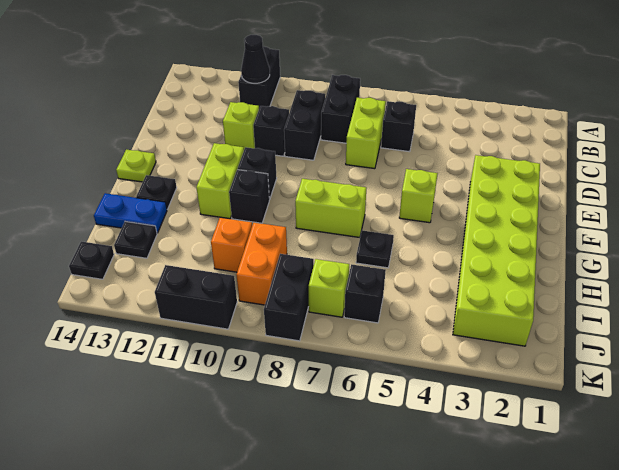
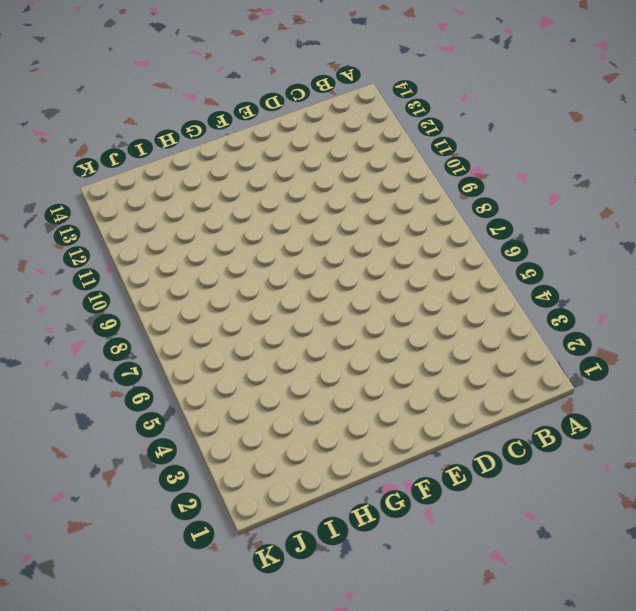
none -> black 1x2 brick [238,46,280,108]
none -> black 1x2 brick [321,75,360,143]
none -> black 1x1 brick [381,101,416,152]

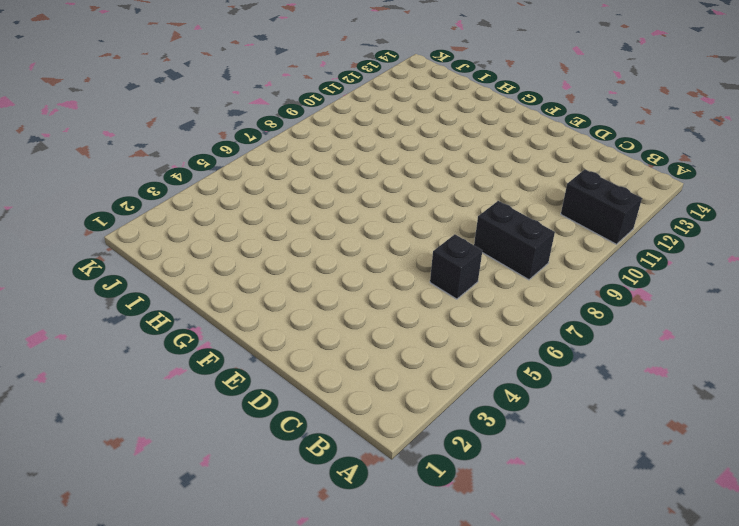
none -> lime 1x2 brick [346,98,386,169]
none -> black 1x2 brick [284,90,325,160]
none -> black 1x1 brick [253,106,289,156]

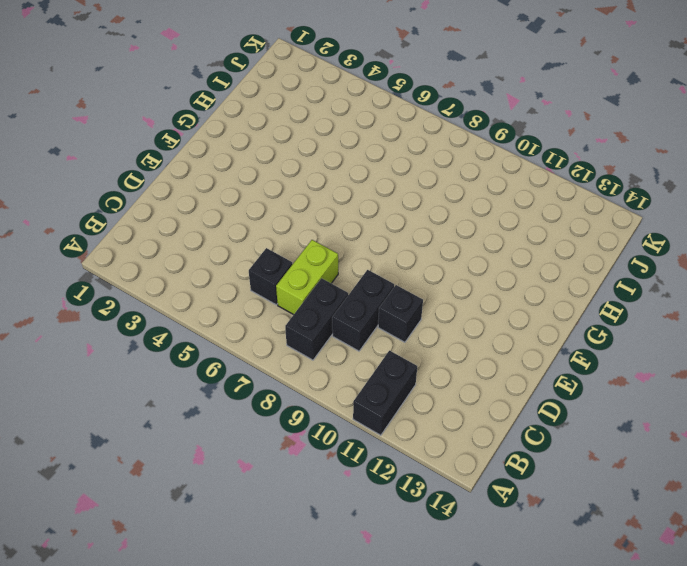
none -> lime 1x1 brick [223,102,259,149]
none -> lime 2x6 brick [453,155,540,346]
none -> lime 1x1 brick [399,169,438,223]

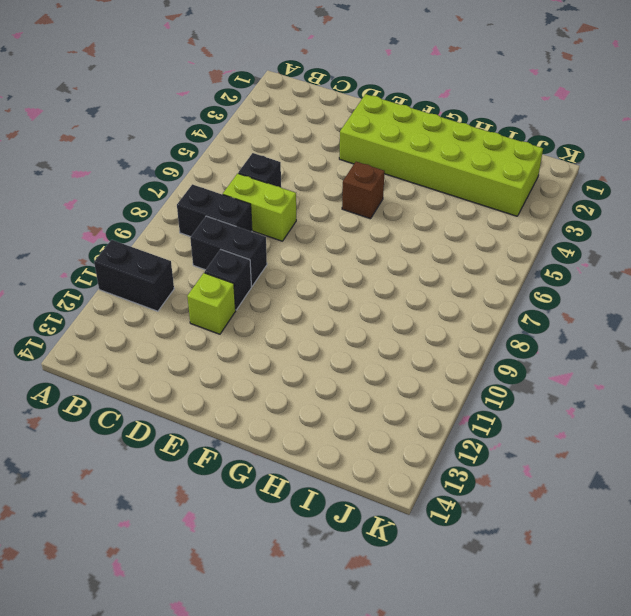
brown 1x1 brick [342,162,385,219] -> lime 1x1 brick [399,169,438,223]
none -> black 1x1 brick [238,147,277,200]
none -> lime 1x2 brick [196,143,244,219]
none -> lime 1x1 plate [116,150,156,182]

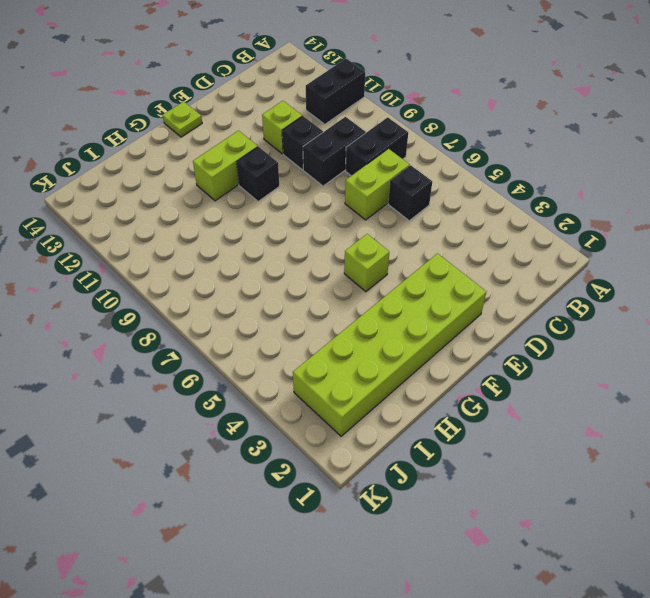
none -> lime 1x2 brick [295,179,366,238]
none -> black 1x1 brick [229,170,269,223]
none -> black 1x1 plate [136,175,177,209]

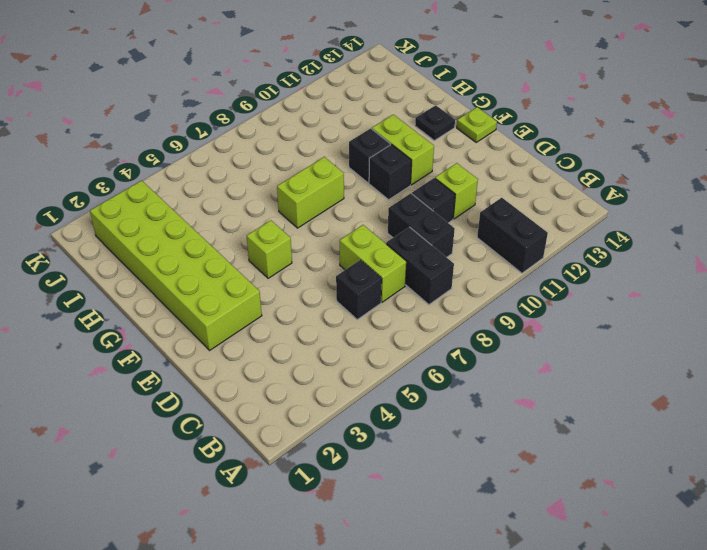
none -> black 1x1 plate [356,230,394,268]
none -> blue 1x2 plate [94,193,167,233]
none -> orange 1x2 brick [237,222,287,305]

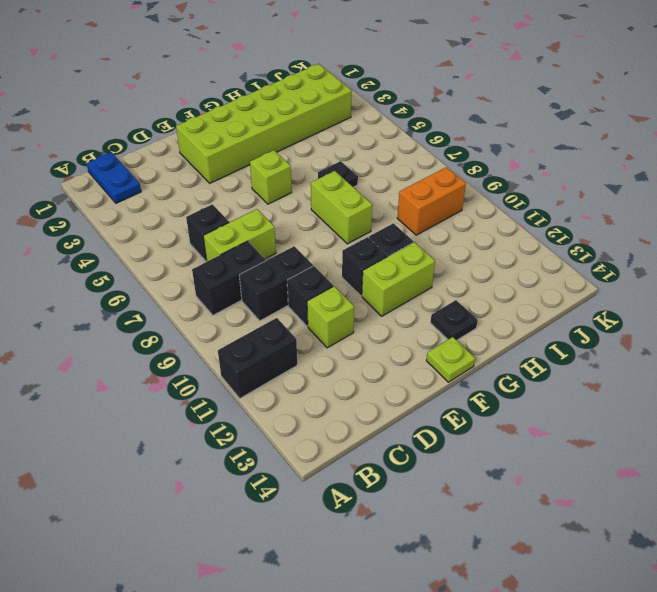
blue 1x2 plate [86,152,141,203] -> blue 1x2 plate moved to [94,193,167,233]
none -> orange 1x1 brick [211,218,252,272]
none -> black 1x1 plate [114,222,157,258]
none -> black 1x1 brick [344,264,386,323]

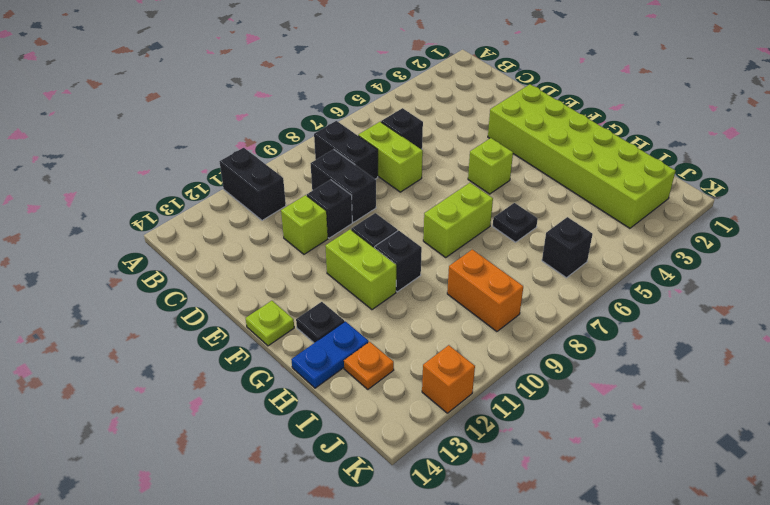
orange 1x1 plate [344,342,394,389] -> black 1x1 plate [114,222,157,258]
orange 1x1 brick [422,345,475,413] -> orange 1x1 brick moved to [211,218,252,272]
none -> lime 1x1 brick [309,259,349,317]
none -> black 1x2 brick [264,254,314,341]
none -> black 1x1 plate [69,241,114,279]

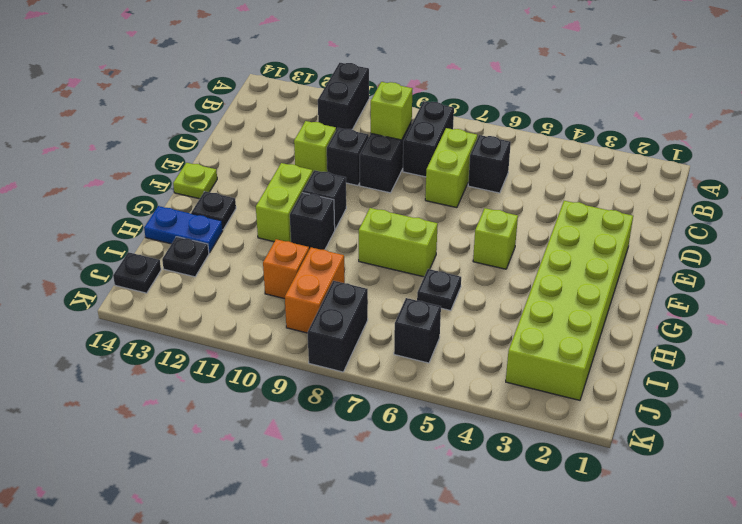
lime 1x1 brick [371,82,413,140] -> lime 1x1 brick moved to [309,259,349,317]
none -> black 1x2 brick [155,265,237,329]
none -> black 1x1 cone [241,35,270,83]

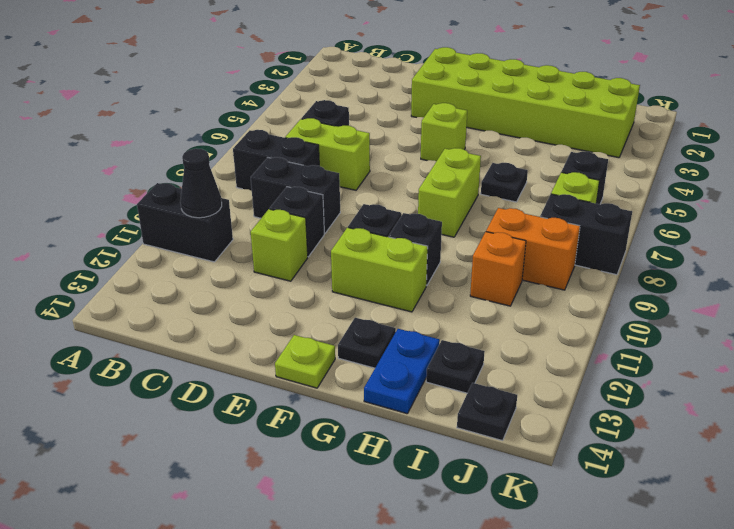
none -> black 1x2 brick [155,265,237,329]

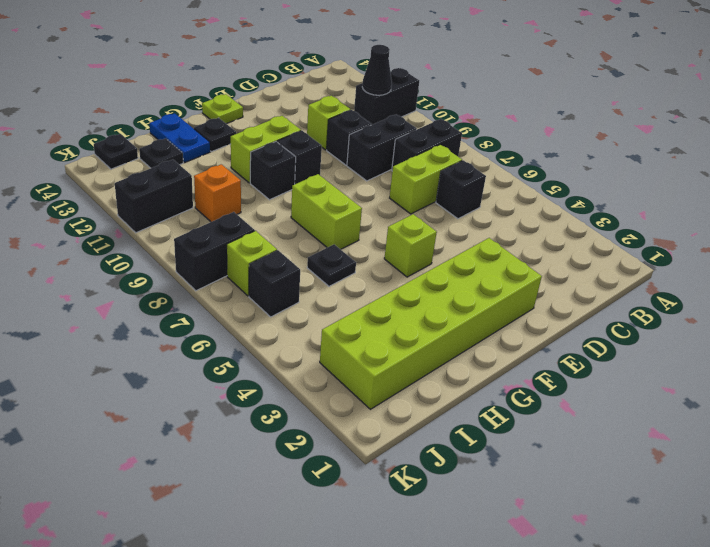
black 1x2 brick [115,160,193,233] -> black 1x2 brick turned to [155,265,237,329]
none -> orange 1x2 brick [237,222,287,305]

